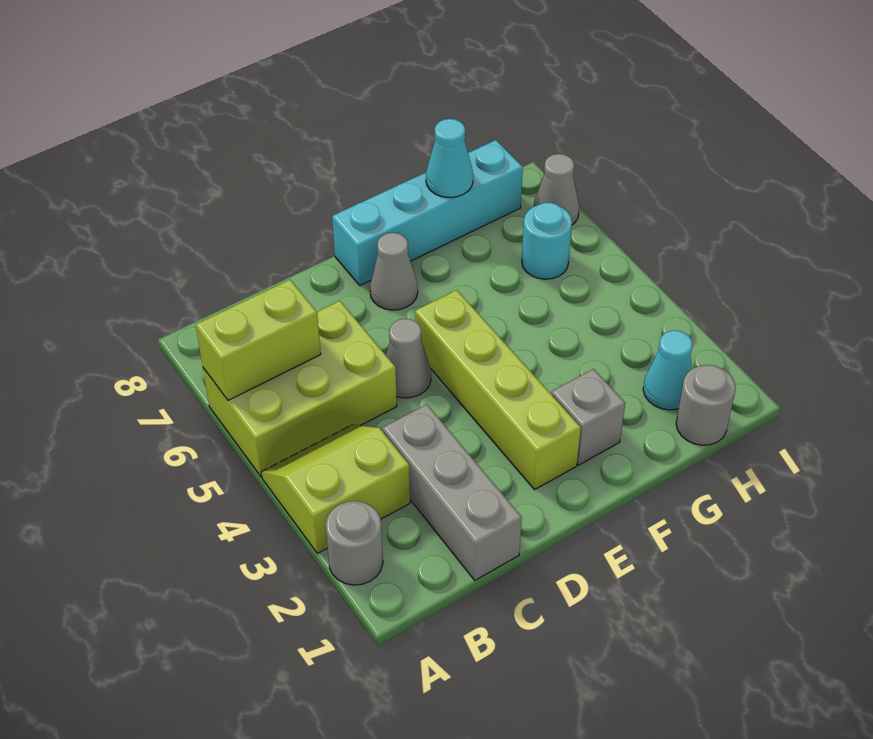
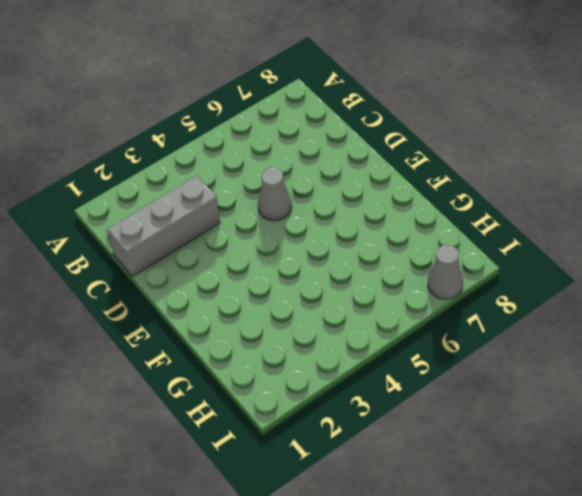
none -> grey 1x1 round brick [326,501,383,585]
none -> lime 2x2 slope [261,425,410,554]
none -> lime 2x3 brick [203,301,397,477]

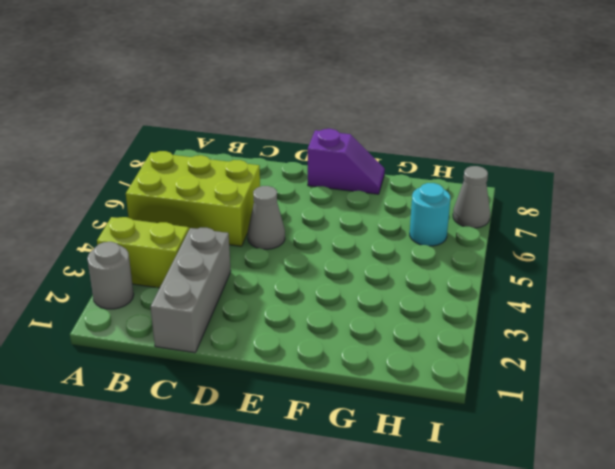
purple 1x2 slope [308,129,385,194] -> cyan 1x4 brick [332,140,523,285]
none -> lime 1x4 brick [415,290,581,490]
none -> grey 1x1 cone [370,233,418,310]
none -> grey 1x1 brick [551,369,625,465]

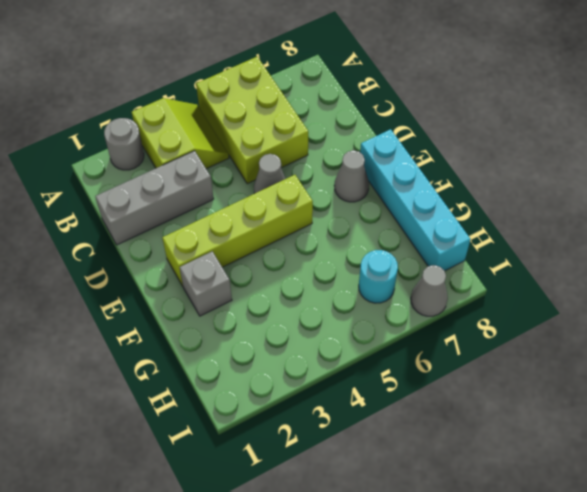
none -> grey 1x1 round brick [676,365,736,445]
none -> cyan 1x1 cone [643,330,693,410]
none -> lime 1x2 brick [196,280,321,400]

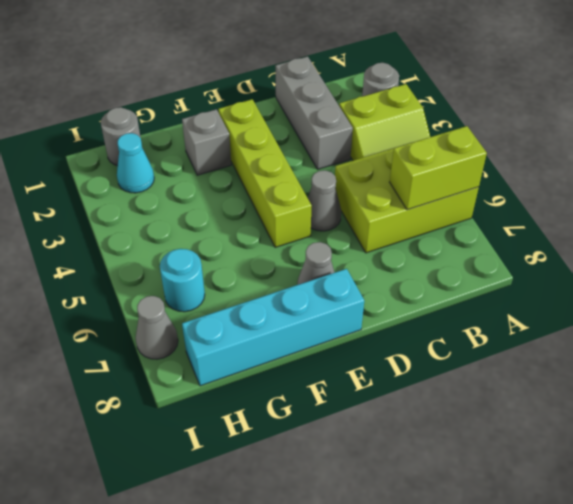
none -> cyan 1x1 cone [426,119,473,198]

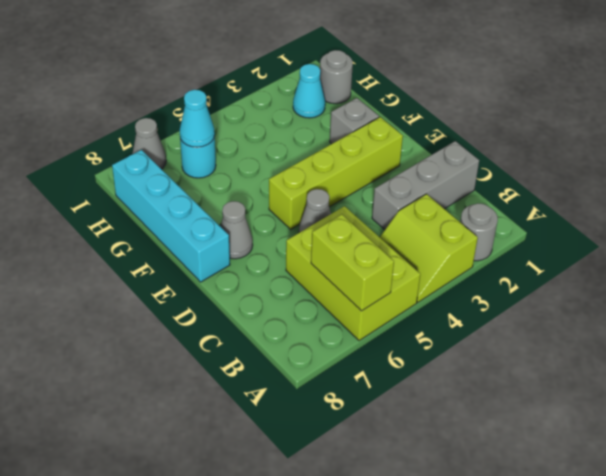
cyan 1x1 cone [180,90,215,147] -> cyan 1x1 cone moved to [426,119,473,198]

